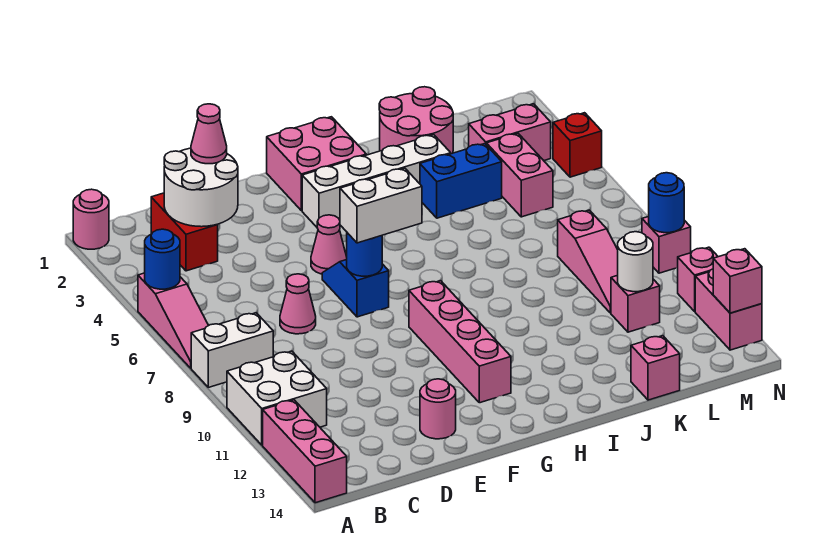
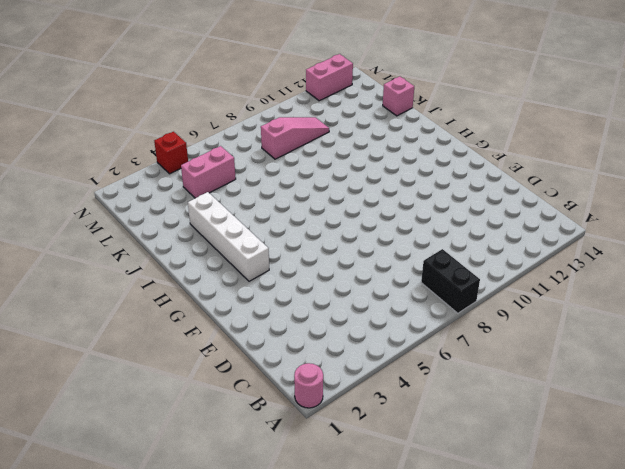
black 1x2 brick [421,249,480,313] -> white 1x2 brick [191,313,273,387]
none -> pink 1x3 slope [138,273,209,368]
none -> white 2x2 brick [227,351,327,445]
none -> pink 1x3 brick [263,400,347,503]
none -> red 1x2 brick [151,193,218,271]

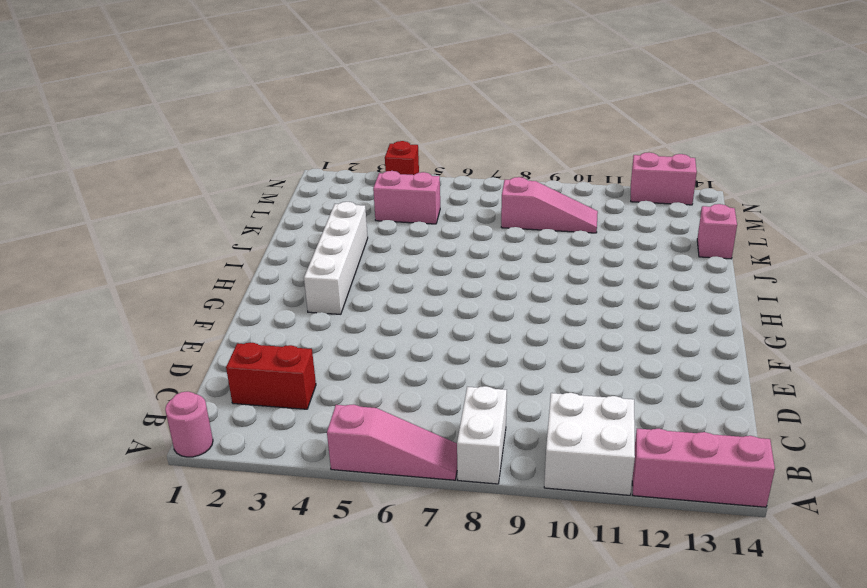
none -> pink 1x1 cone [280,274,316,334]
none -> pink 1x1 round brick [420,379,456,439]
none -> pink 1x1 cone [311,215,347,274]
none -> blue 1x2 slope [322,260,389,317]

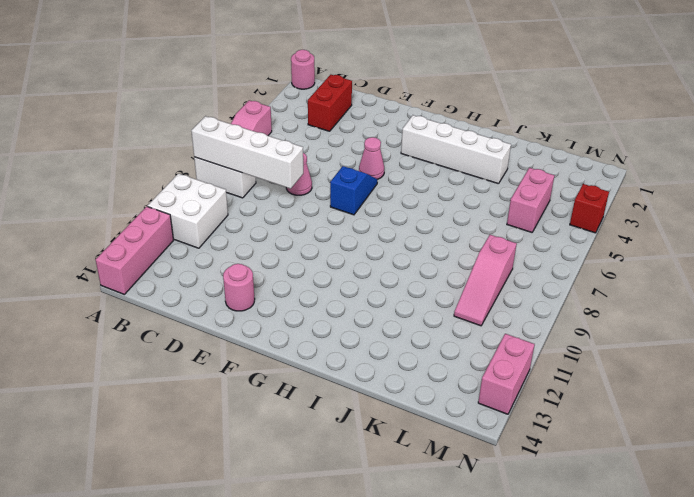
white 1x4 brick [191,116,303,189] -> none
none -> pink 2x2 brick [267,117,366,211]
none -> pink 1x4 brick [409,281,511,403]
none -> pink 2x2 round brick [379,87,453,154]
none -> blue 1x2 brick [420,144,502,218]

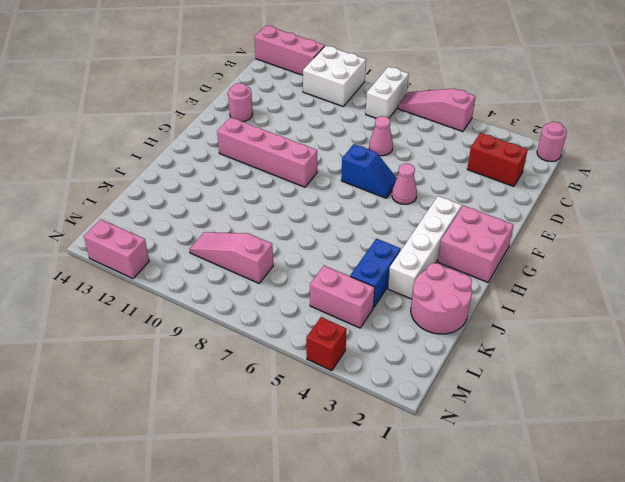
none -> pink 1x1 brick [631,336,680,400]
none -> pink 1x2 brick [469,104,551,161]
none -> pink 1x1 brick [611,275,660,332]
none -> pink 1x1 brick [642,216,691,273]

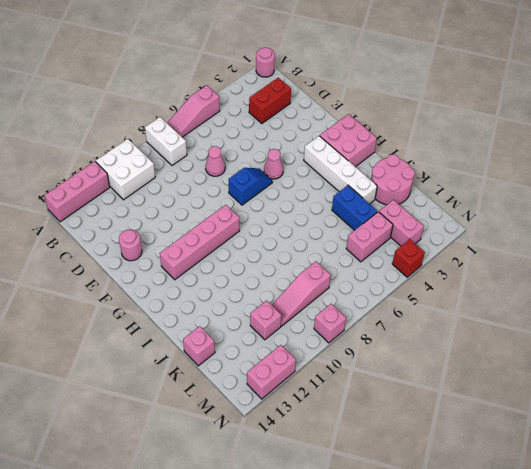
none -> pink 1x1 brick [678,247,718,311]
none -> blue 1x1 round brick [145,229,180,289]
none -> white 2x2 round brick [164,148,238,227]
none -> blue 1x1 round brick [347,233,382,276]

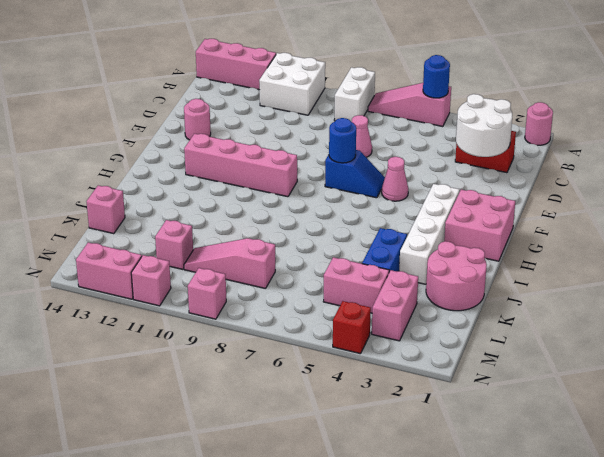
none -> white 1x1 round brick [618,232,653,292]
none -> blue 1x1 round brick [649,173,684,233]
none -> pink 1x1 brick [713,249,762,313]
none -> pink 1x1 cone [191,104,227,164]

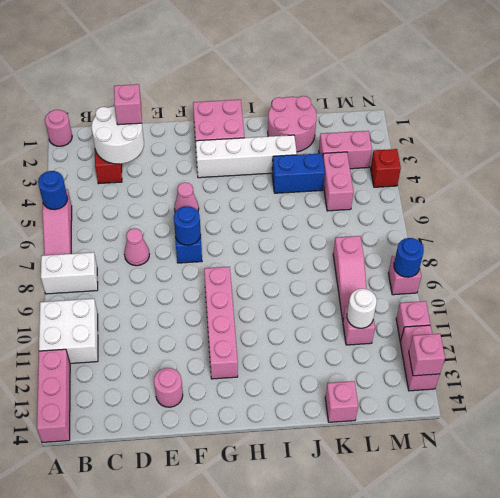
pink 1x1 brick [114,84,142,125] -> pink 1x1 cone [191,104,227,164]
none -> white 1x2 brick [340,168,422,243]

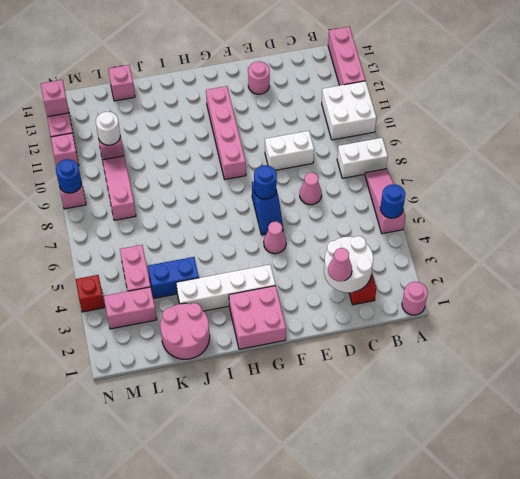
white 1x2 brick [265,131,314,170] -> white 1x2 brick moved to [340,168,422,243]

